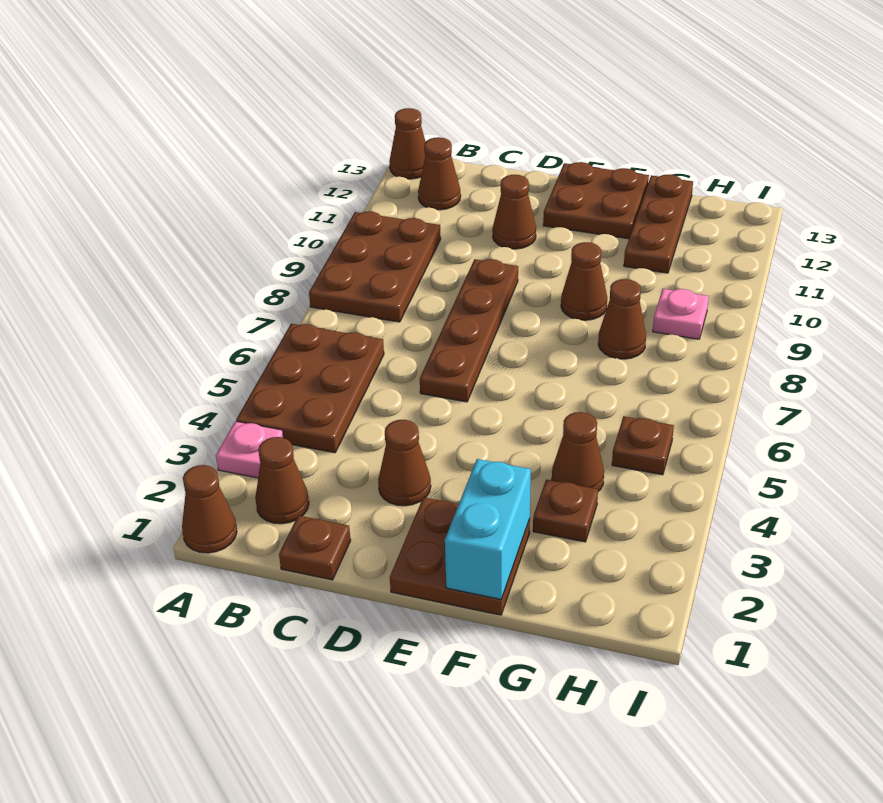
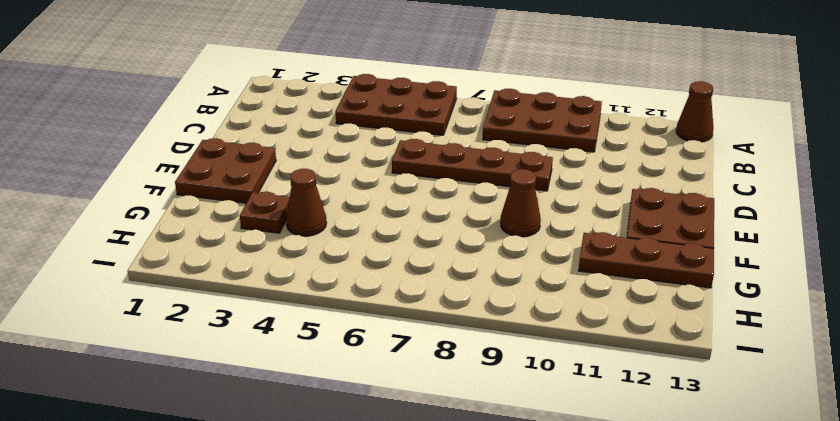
none -> brown 1x1 cone [182,465,237,553]
none -> pink 1x1 plate [216,421,284,478]
none -> brown 1x1 cone [255,437,309,524]

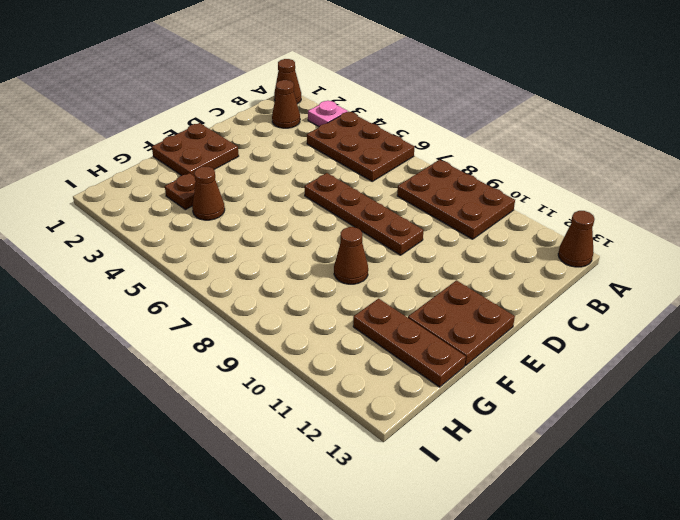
none -> brown 1x1 cone [418,137,461,210]
none -> brown 1x1 plate [279,515,351,580]
none -> brown 1x1 cone [378,420,431,506]

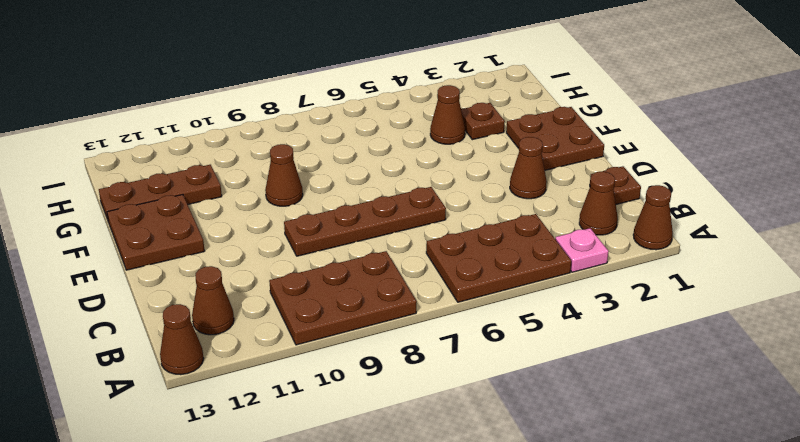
none -> brown 1x1 cone [492,175,536,249]
none -> brown 1x1 cone [598,279,646,359]
none -> brown 1x1 plate [612,416,674,475]

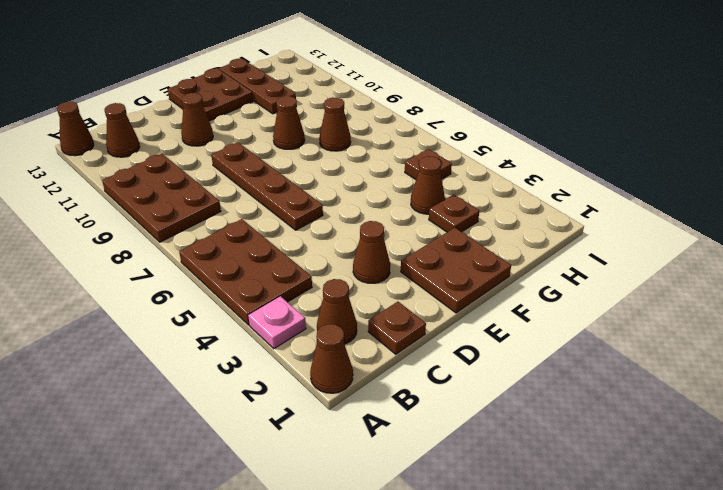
none -> pink 1x1 plate [653,289,709,339]
none -> cyan 1x2 brick [445,459,531,599]

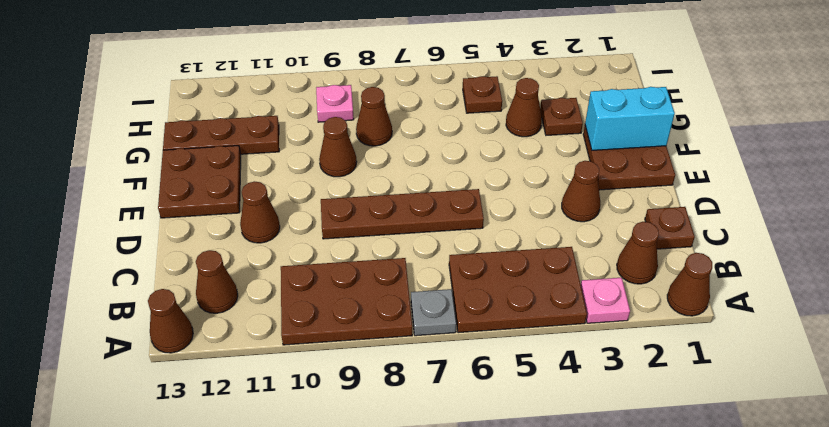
grey 1x1 plate [411,289,456,336] -> none

